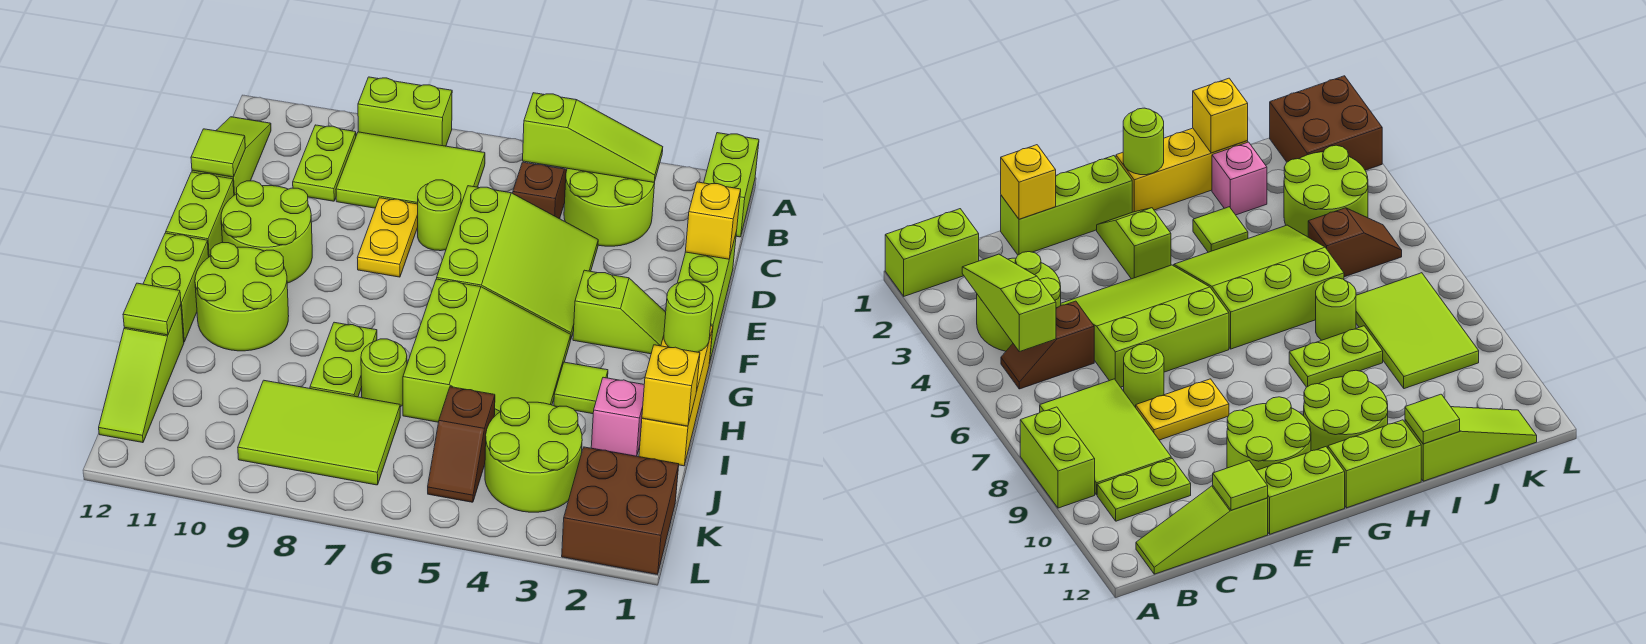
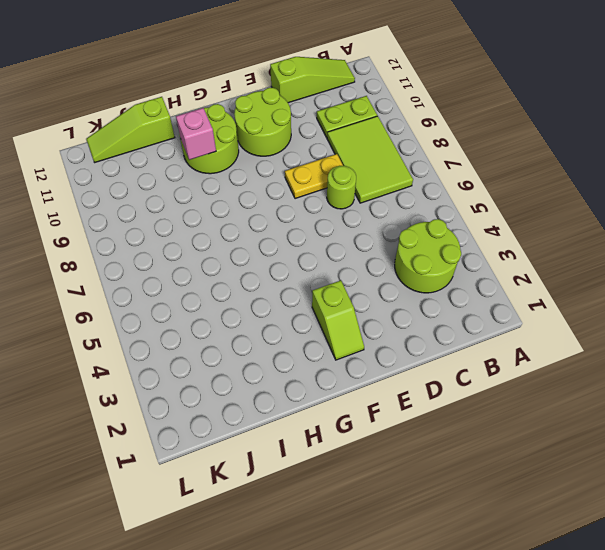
pink 1x1 brick [176,108,216,160] -> pink 1x1 brick moved to [591,377,644,456]
none -> lime 1x2 brick [704,133,759,237]
none -> lime 1x2 brick [358,77,452,146]
none -> brown 1x2 slope [513,162,567,219]
none -> lime 1x3 brick [678,231,737,364]

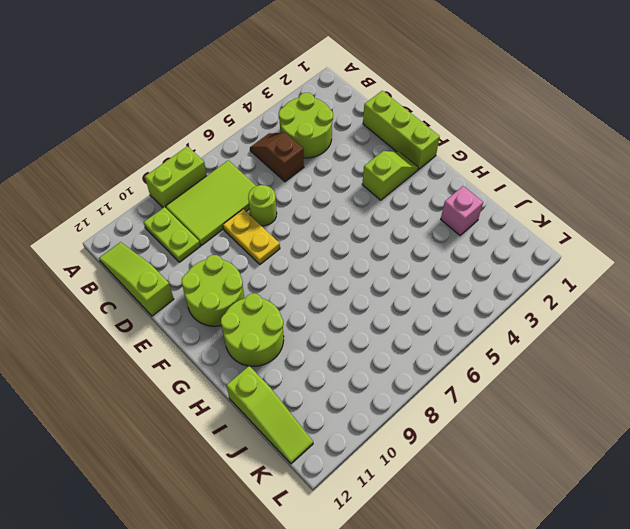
none -> lime 1x2 brick [704,133,759,237]
none -> lime 3x3 slope [437,186,598,340]
none -> lime 1x2 brick [166,172,234,257]
none -> yellow 1x3 brick [639,326,713,466]

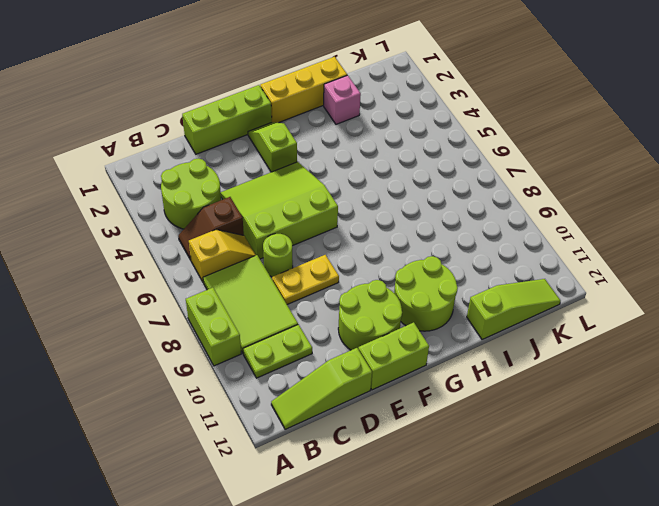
yellow 1x2 slope [189,230,256,283] -> none
none -> lime 1x2 brick [704,133,759,237]
none -> lime 3x3 slope [403,279,571,422]
none -> lime 1x2 brick [143,233,209,342]
none -> lime 1x1 tile [554,362,608,414]

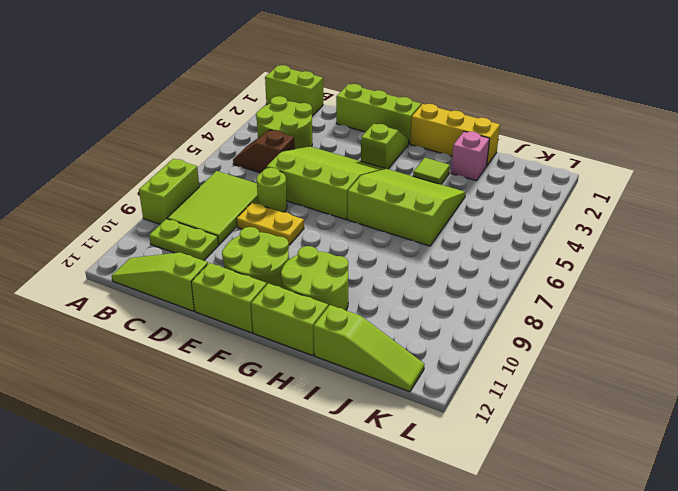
none -> lime 1x2 plate [310,322,377,397]
none -> lime 1x1 round brick [361,339,407,407]
none -> lime 2x2 round brick [485,398,582,512]
none -> brown 1x2 slope [428,387,495,502]

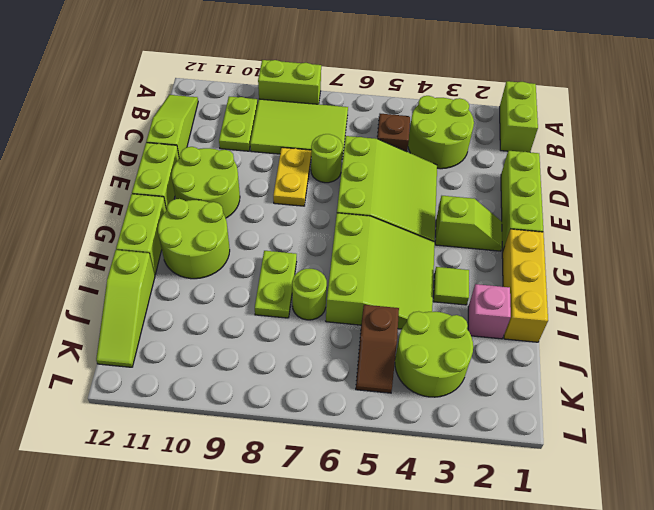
none -> lime 2x3 tile [238,380,400,485]
none -> brown 2x2 brick [562,447,679,575]
none -> lime 1x3 slope [523,93,663,182]
none -> yellow 1x1 brick [685,182,741,259]

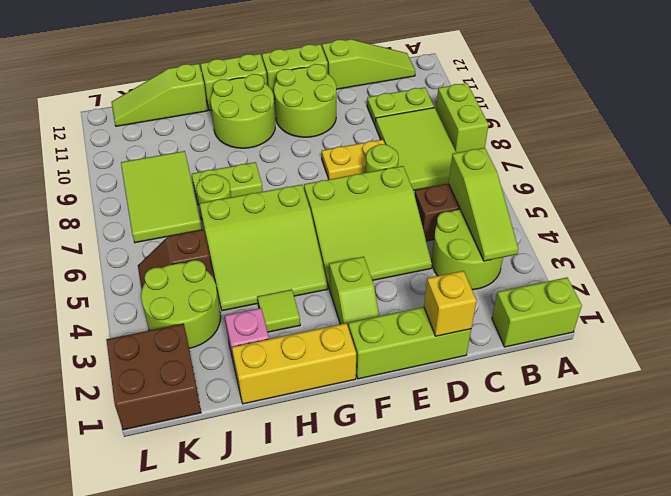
none -> lime 1x1 tile [191,129,246,177]
none -> lime 1x1 round brick [664,280,713,352]
none -> yellow 1x1 brick [642,345,700,426]
none -> lime 1x1 tile [123,283,181,335]

